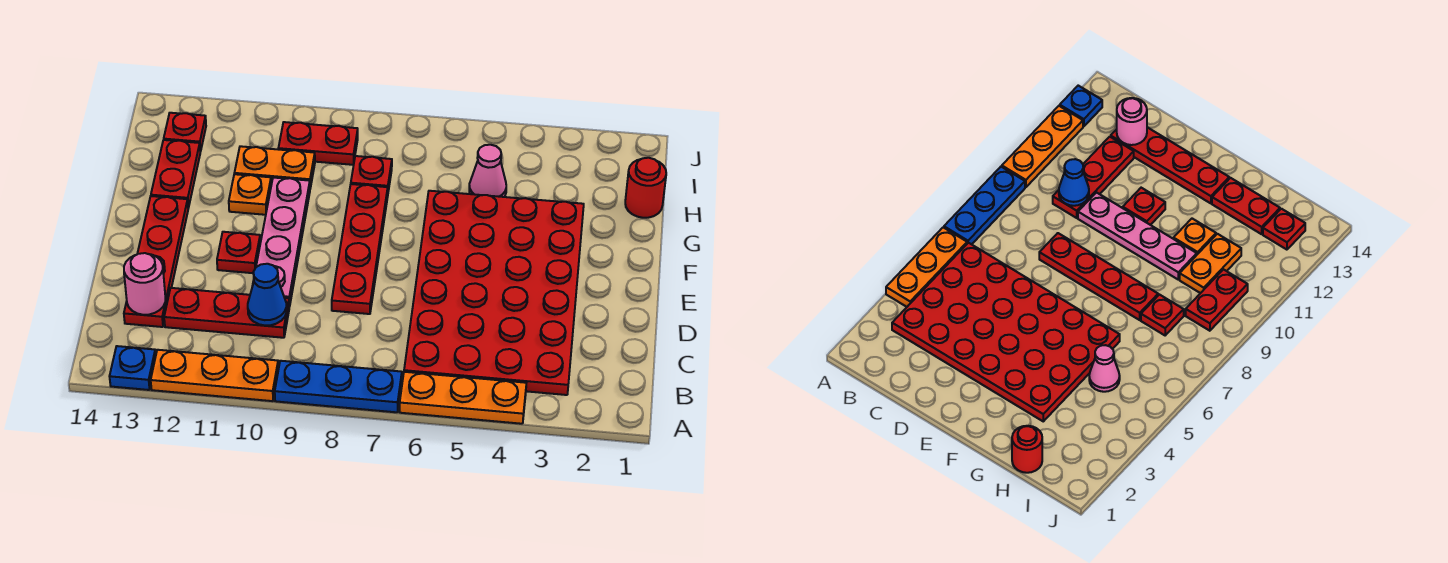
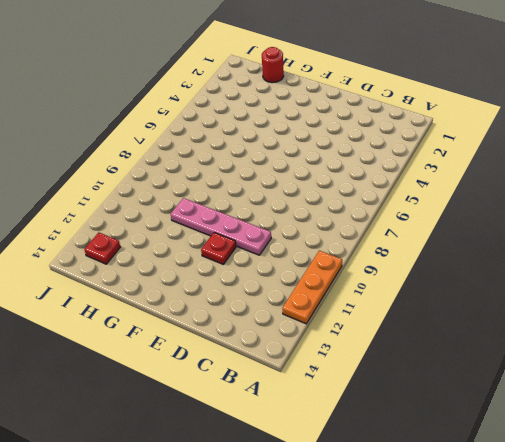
none -> orange 1x3 plate [400,372,526,424]
none -> blue 1x3 plate [275,361,402,412]
none -> blue 1x1 plate [110,346,156,390]

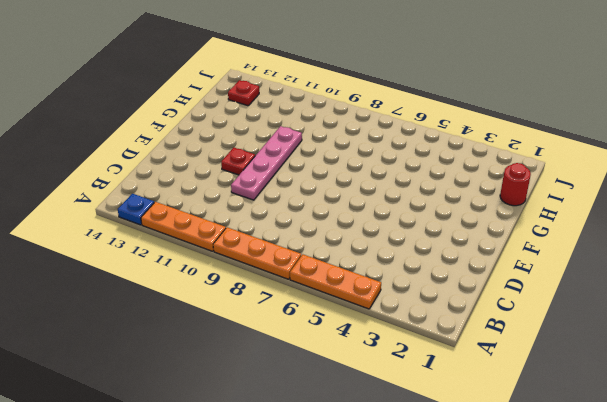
orange 1x3 plate [213,227,301,279] -> blue 1x3 plate [275,361,402,412]
none -> red 4x6 plate [404,191,584,395]
none -> red 1x3 plate [164,288,289,338]
none -> red 1x4 plate [124,196,188,327]

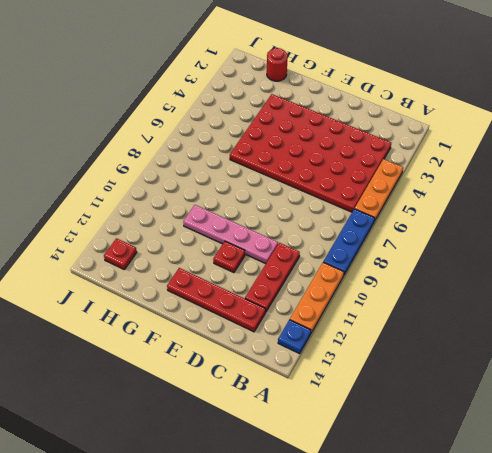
none -> red 1x4 plate [332,184,388,314]
none -> orange 1x1 plate [229,174,271,215]
none -> red 1x2 plate [151,140,200,208]

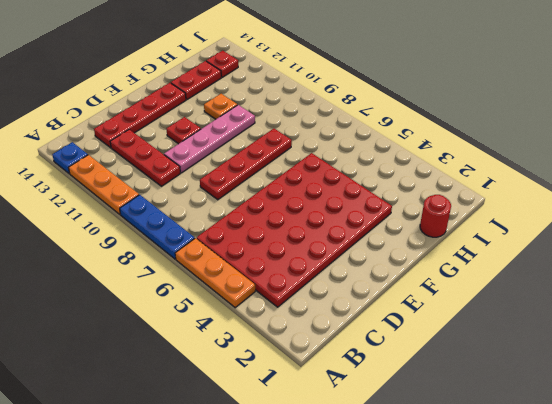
none -> pink 1x1 cone [469,145,506,197]
none -> red 1x1 plate [351,156,392,191]
none -> orange 1x2 plate [234,146,315,188]

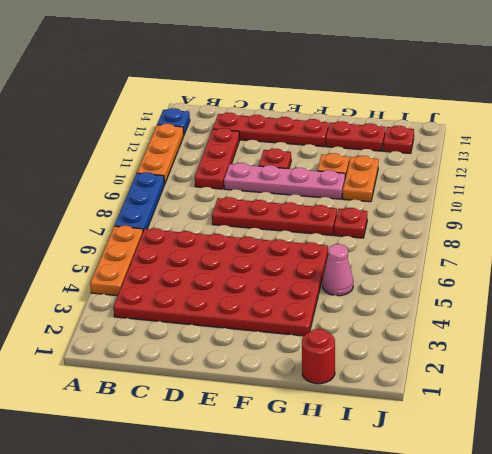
none -> red 1x2 plate [278,122,358,165]
none -> blue 1x1 cone [248,264,287,326]
none -> pink 1x1 round brick [124,253,165,315]

